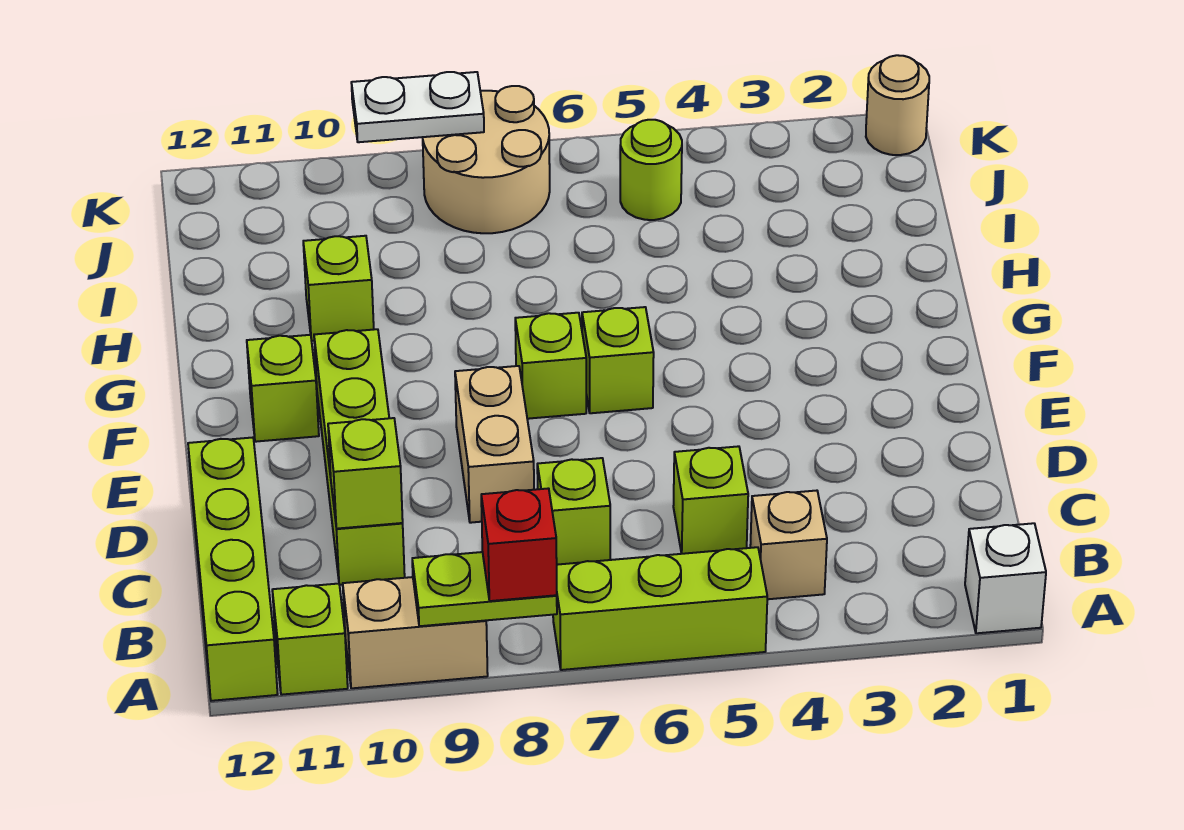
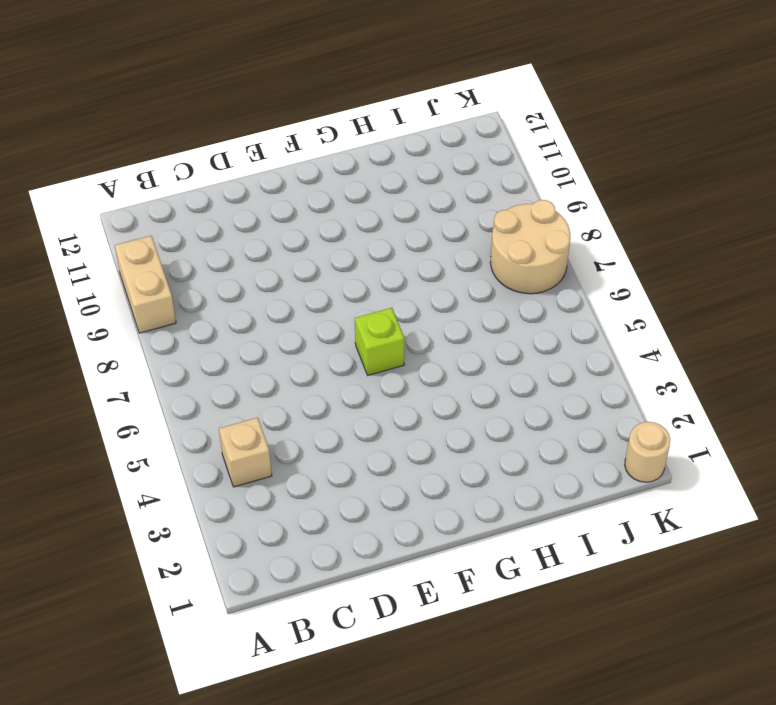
none -> white 1x1 brick [965,523,1046,633]
none -> lime 1x3 brick [553,547,767,670]
none -> lime 1x1 brick [272,584,348,695]

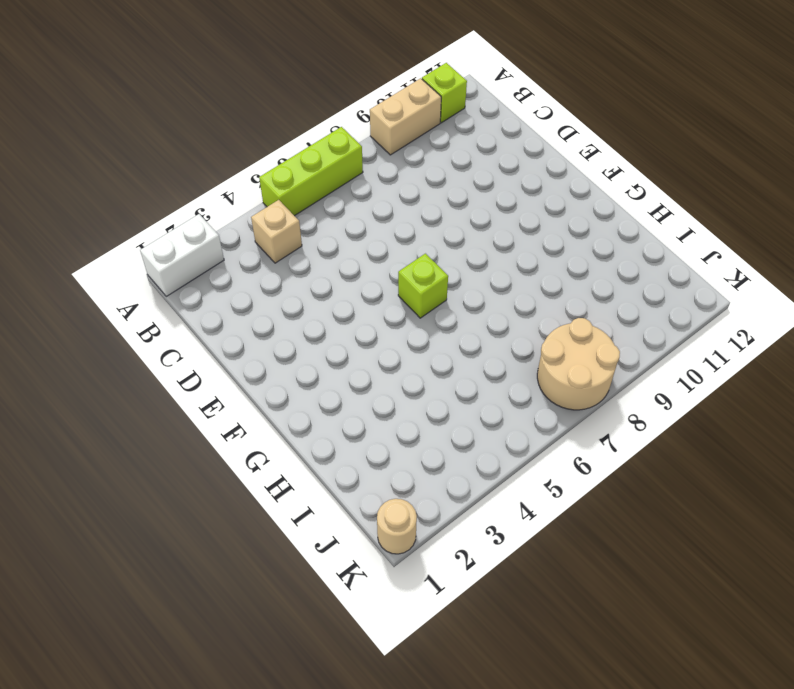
white 1x2 brick [140,214,224,296] -> white 1x1 brick [965,523,1046,633]
none -> lime 1x4 brick [188,438,278,701]
none -> lime 1x1 brick [673,446,748,554]
none -> lime 1x1 brick [537,458,610,565]

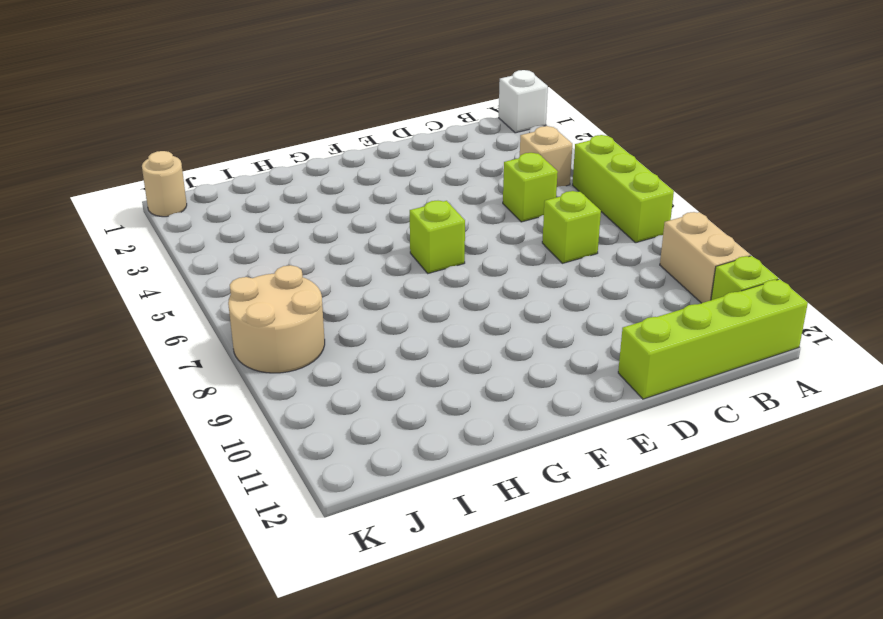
none -> lime 1x4 brick [314,329,405,585]
none -> tan 1x2 brick [455,366,534,523]
none -> lime 1x1 brick [515,313,586,419]

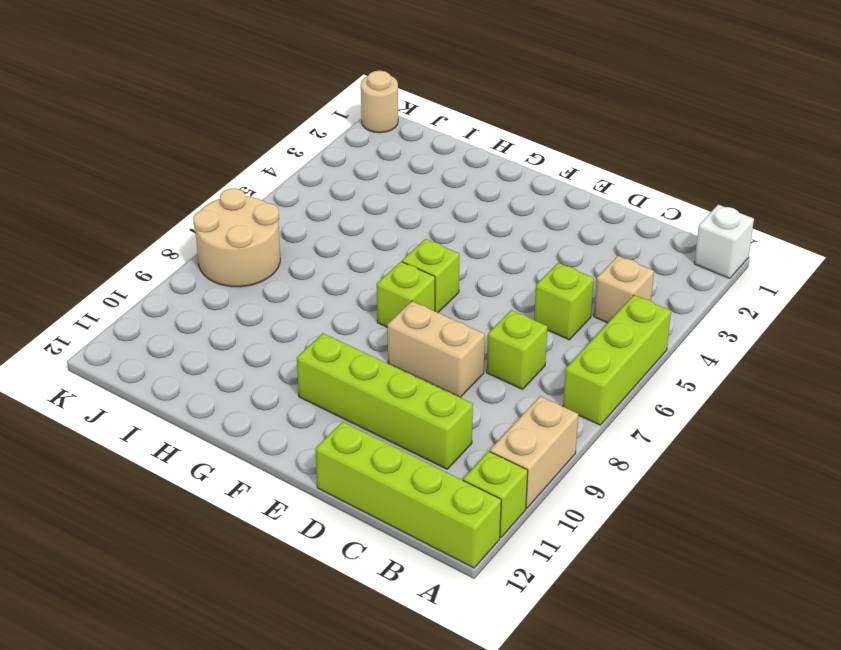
none -> lime 1x1 brick [247,335,319,442]
none -> lime 1x1 brick [303,236,374,341]
none -> lime 1x1 round brick [620,120,682,220]

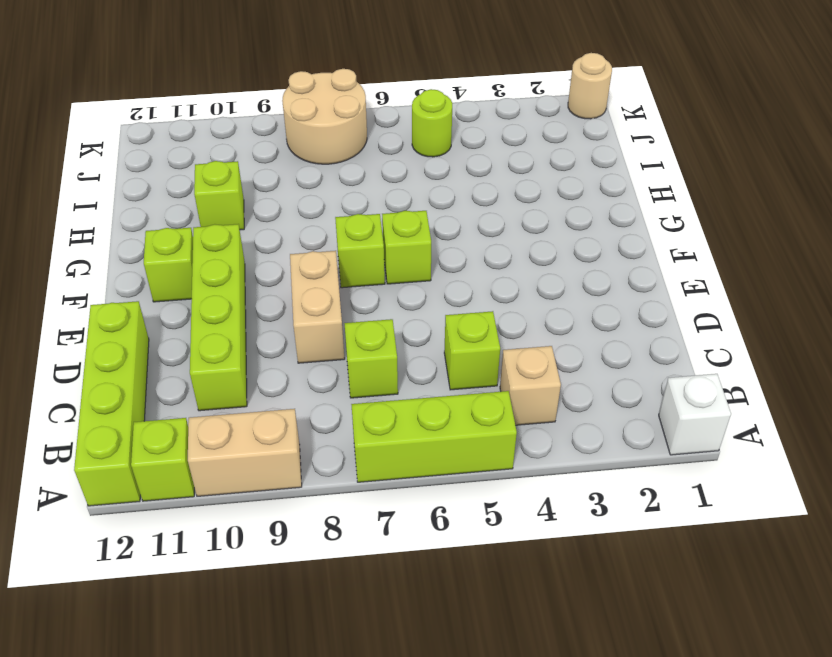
none -> lime 1x2 plate [412,552,557,626]
none -> lime 1x1 brick [328,418,403,529]
none -> white 1x2 plate [351,72,484,142]

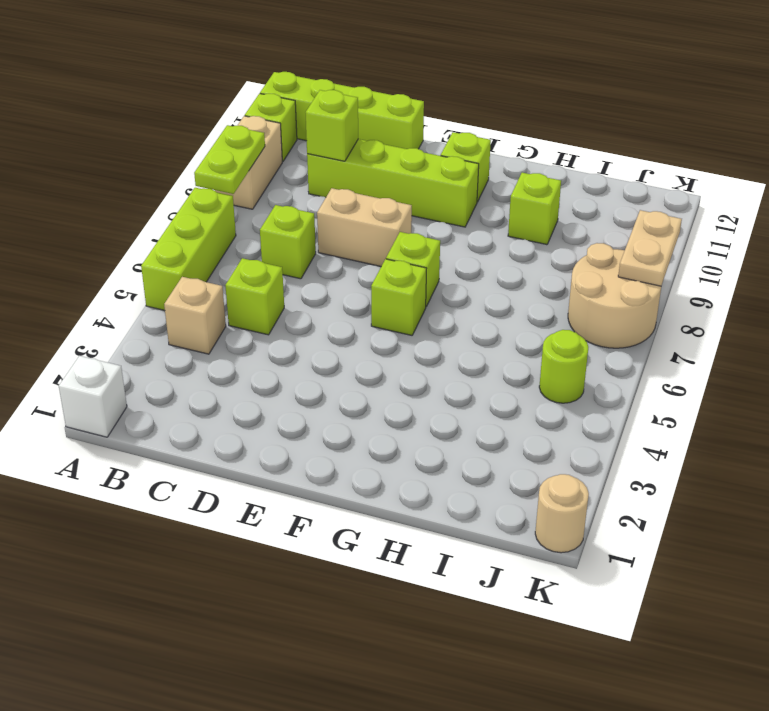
tan 1x2 plate [618,210,682,286] -> white 1x2 plate [351,72,484,142]
none -> red 1x1 brick [481,488,557,601]

